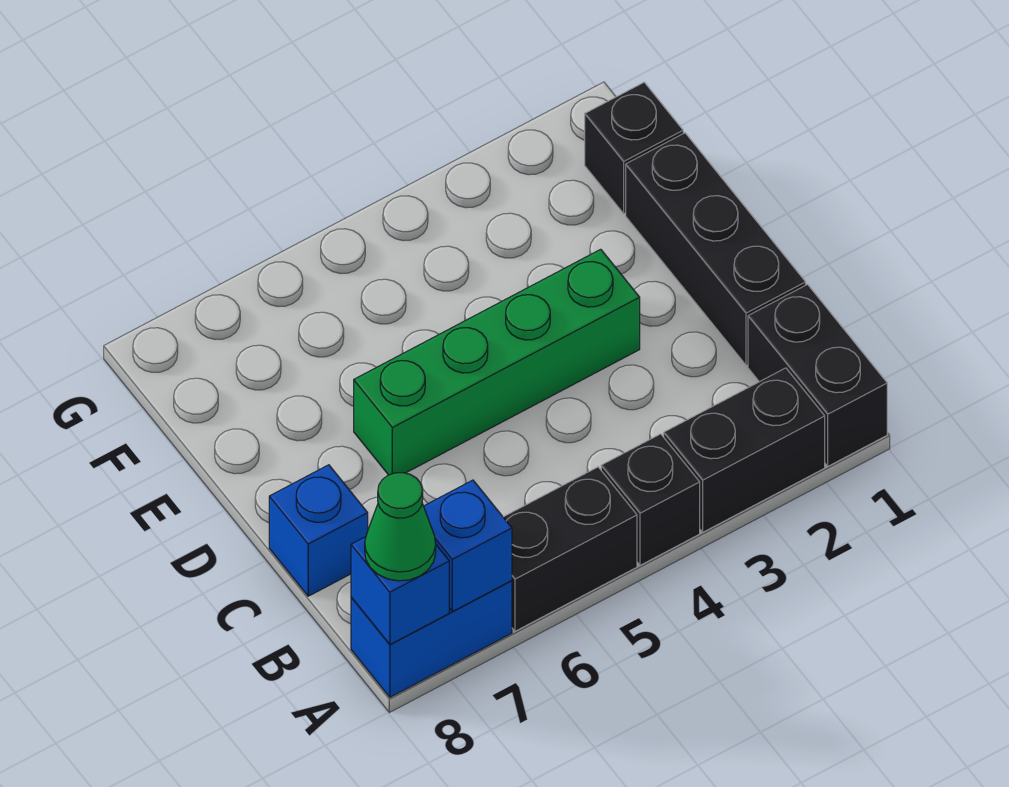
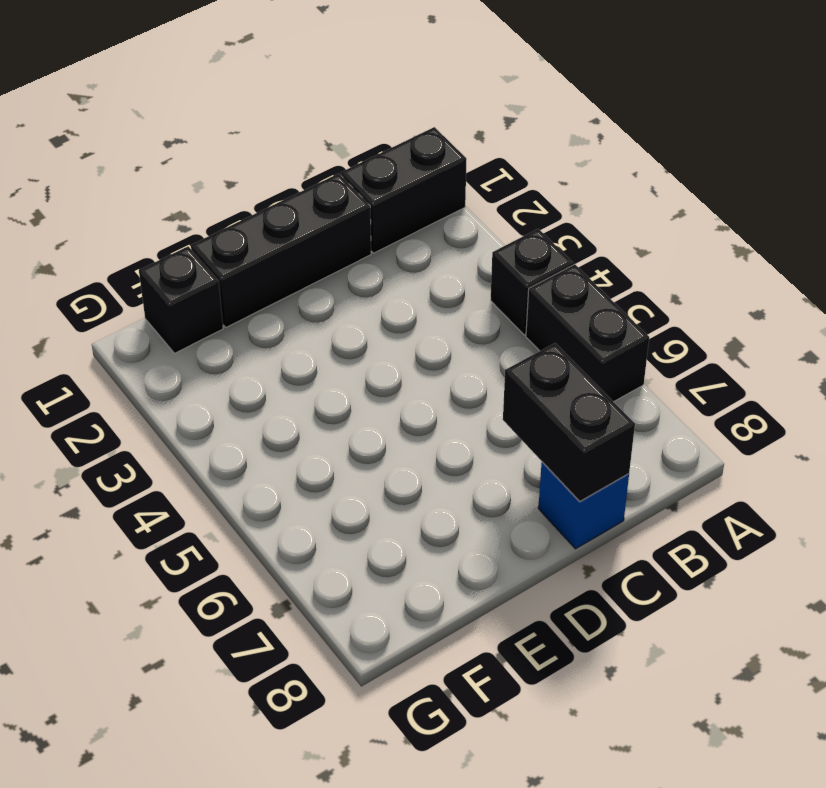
black 1x2 brick [503,343,635,501] -> black 1x2 brick moved to [664,368,825,532]
none -> blue 1x2 brick [351,581,512,697]
none -> green 1x4 brick [354,249,640,475]
none -> blue 1x1 brick [424,480,512,612]

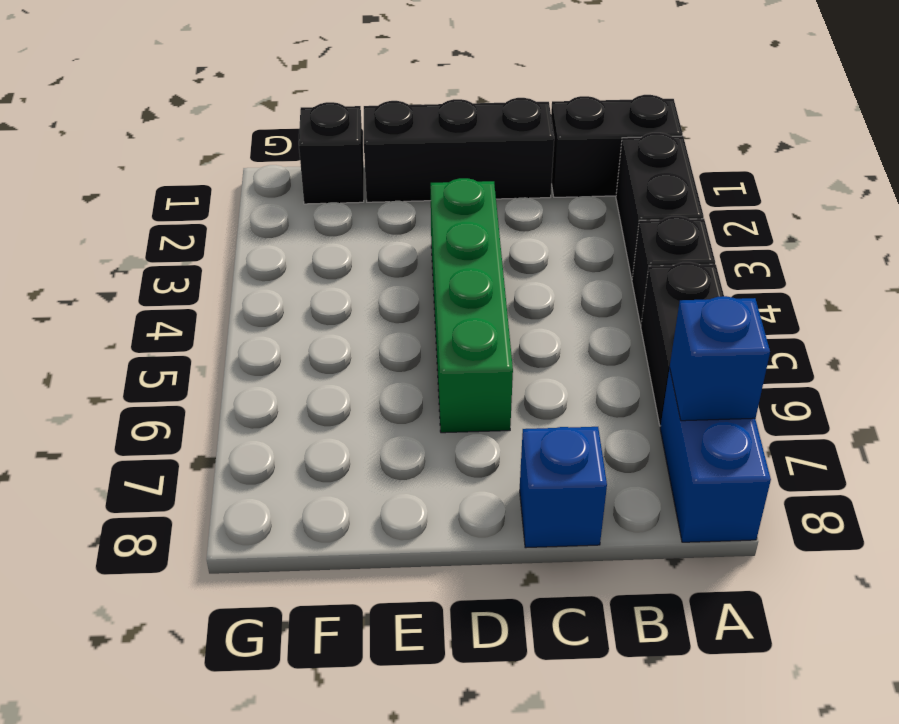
none -> blue 1x1 brick [351,537,449,644]
none -> green 1x1 cone [365,473,436,581]

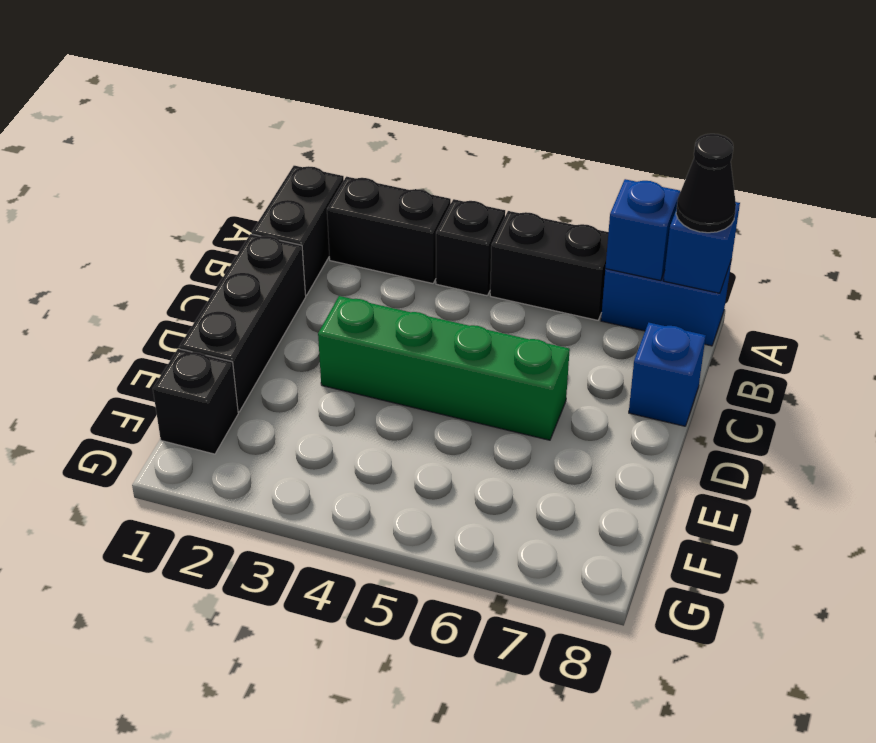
black 1x1 cone [676,134,736,233] -> green 1x1 cone [365,473,436,581]

